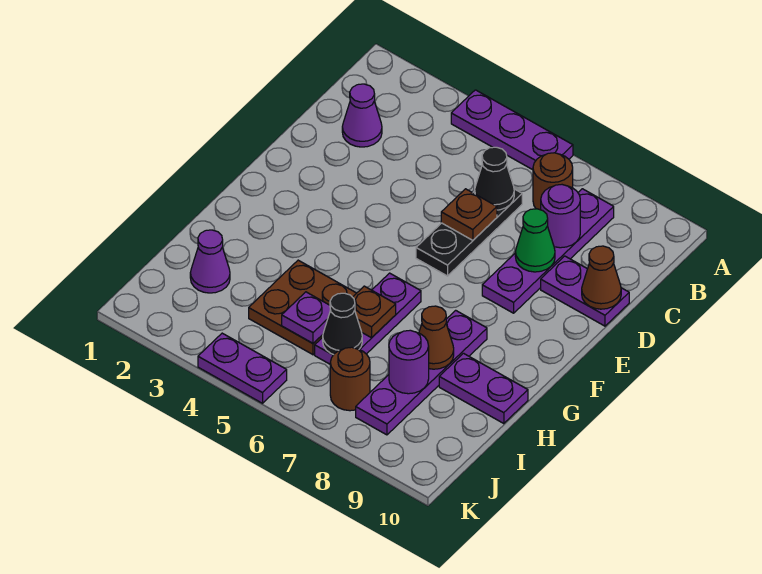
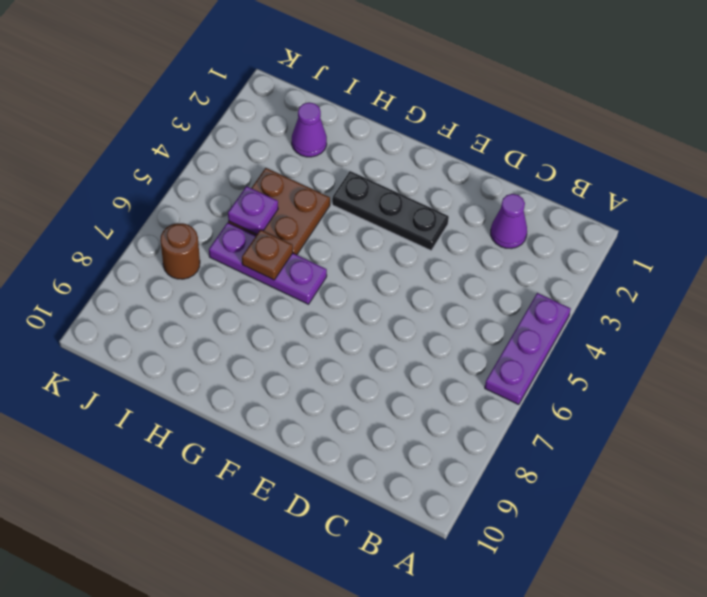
black 1x3 plate [332,171,449,250] -> black 1x3 plate moved to [416,189,522,276]
none -> brown 1x1 round brick [533,153,573,210]
none -> purple 1x4 plate [482,189,614,313]
none -> purple 1x2 plate [541,256,629,326]

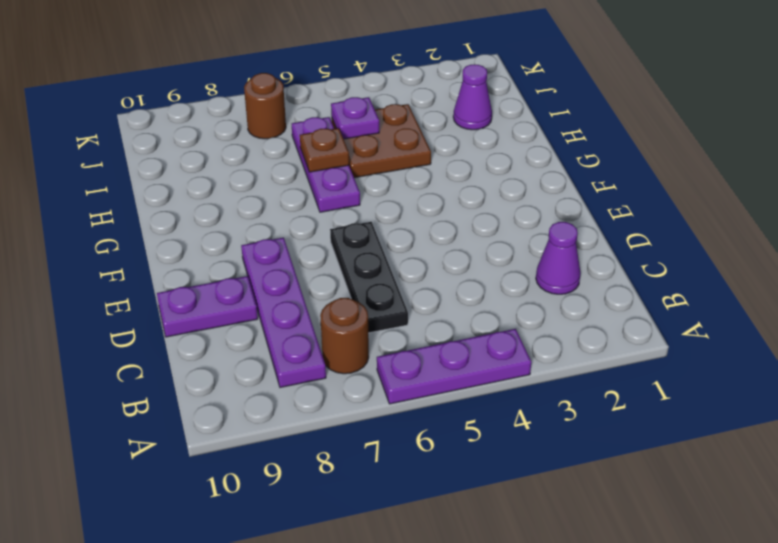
none -> purple 1x4 plate [356,310,487,435]
none -> purple 1x2 plate [439,353,528,424]
none -> purple 1x2 plate [198,333,287,403]

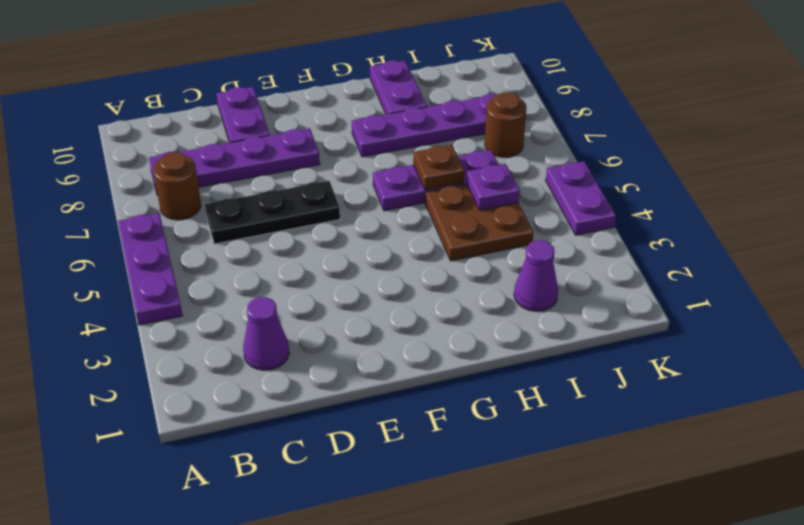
none -> black 1x1 cone [475,147,514,210]
none -> purple 1x1 round brick [541,185,580,248]
none -> brown 1x1 plate [441,189,497,240]

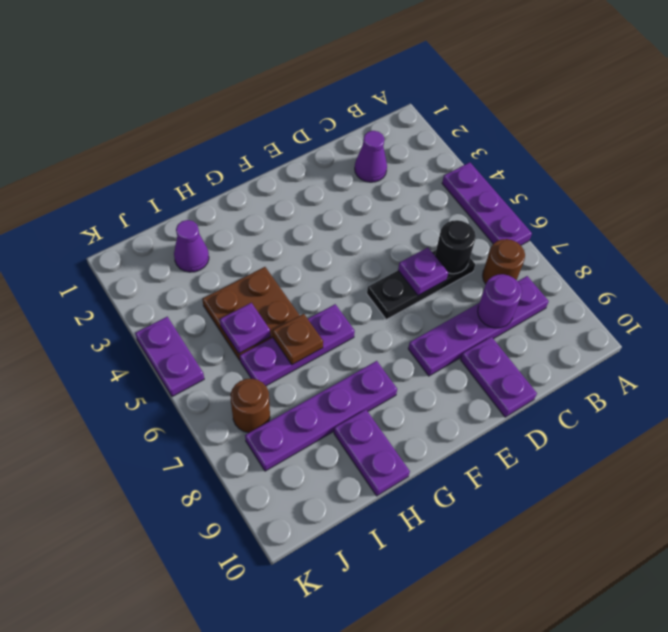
black 1x1 round brick [435,220,476,274] -> black 1x1 cone [475,147,514,210]
purple 1x1 plate [398,248,448,295] -> brown 1x1 plate [441,189,497,240]
none -> green 1x1 cone [515,209,555,272]
none -> brown 1x1 cone [582,246,621,309]
none -> brown 1x1 cone [419,306,454,369]

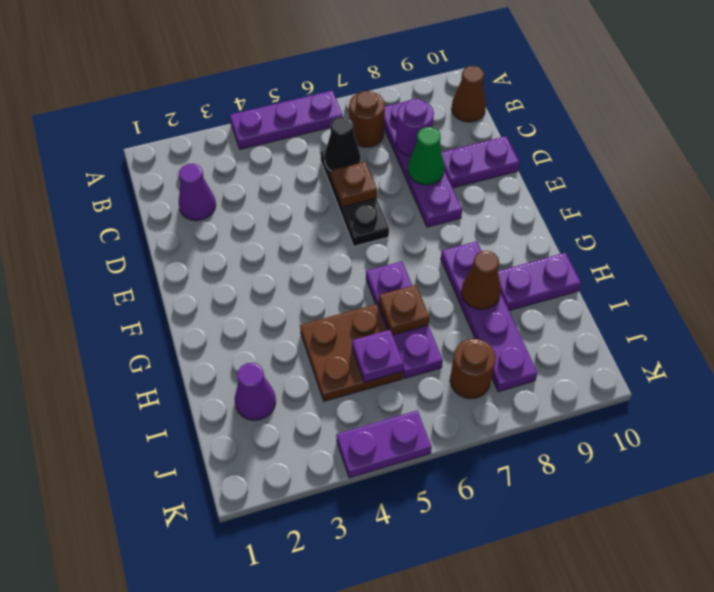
brown 1x1 cone [452,66,486,122] -> brown 1x1 cone moved to [582,246,621,309]
none -> black 1x1 cone [323,293,362,355]
none -> purple 1x1 round brick [389,330,429,394]

